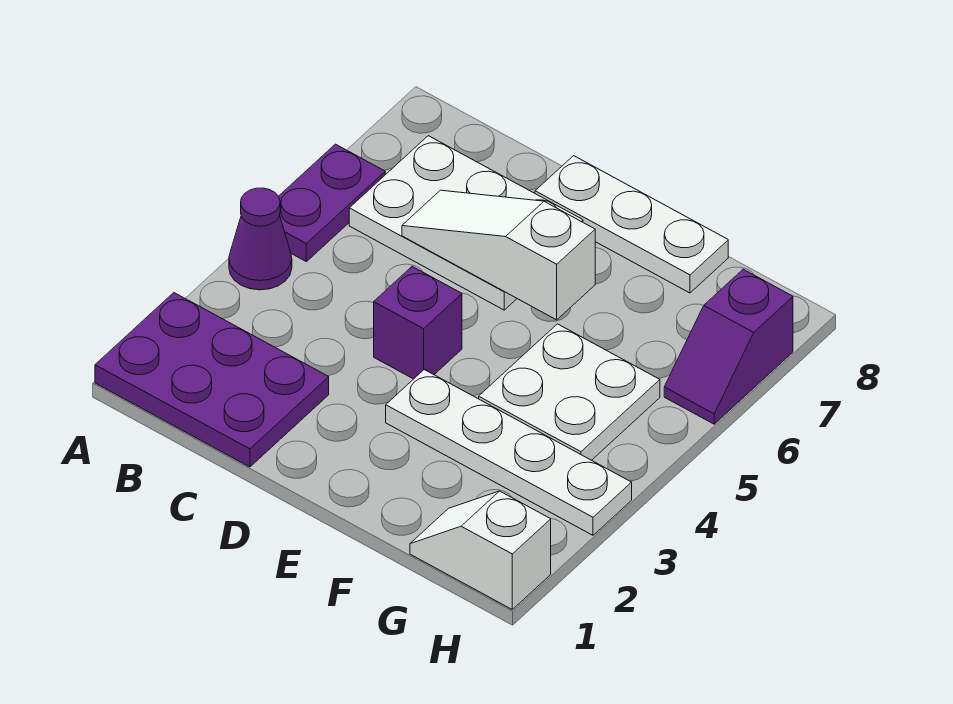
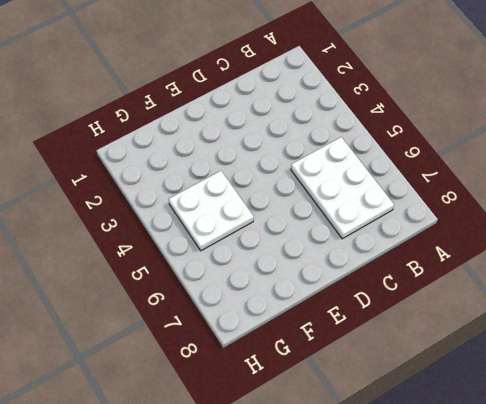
white 2x3 plate [291,137,394,239] -> white 2x3 plate turned to [349,136,583,310]
none -> purple 2x3 plate [95,293,329,467]
none -> purple 1x1 cone [229,188,292,290]

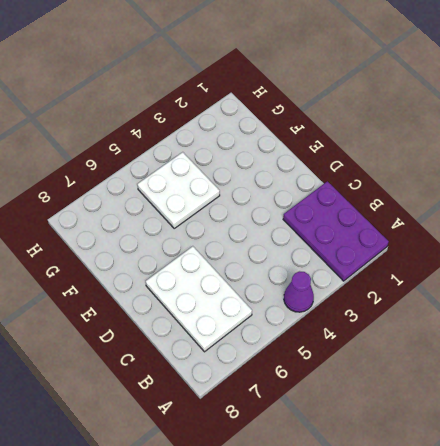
none -> purple 1x2 plate [279,144,385,262]
none -> purple 1x1 brick [374,267,462,379]

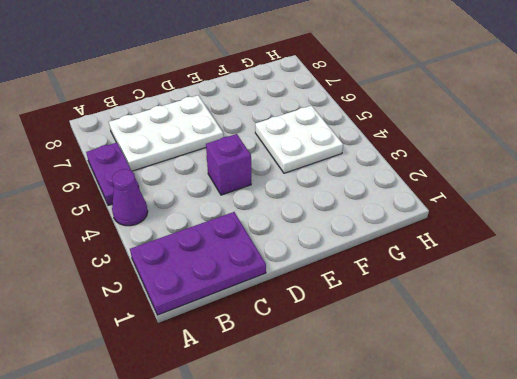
none -> white 1x3 plate [535,156,728,293]
none -> white 1x4 plate [386,370,632,535]

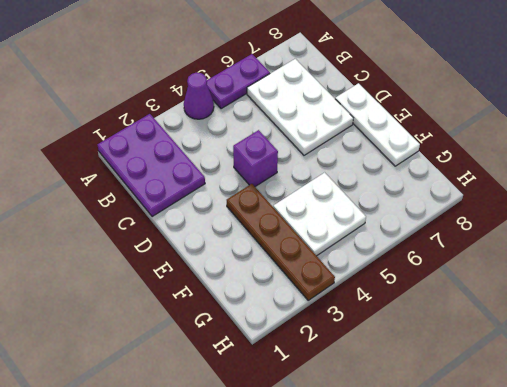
brown 1x4 plate [227,184,335,300] -> white 1x4 plate [386,370,632,535]
none -> white 1x2 slope [410,491,551,609]
none -> purple 1x2 slope [664,269,793,424]

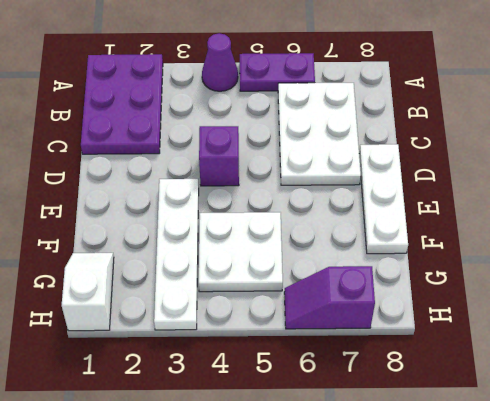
none -> white 1x3 slope [402,190,595,320]

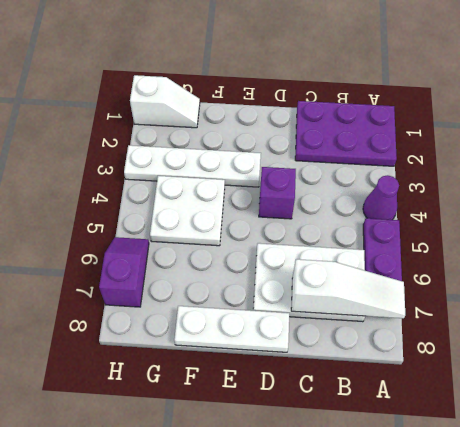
white 1x3 slope [291,259,405,318] -> white 1x3 slope moved to [402,190,595,320]

